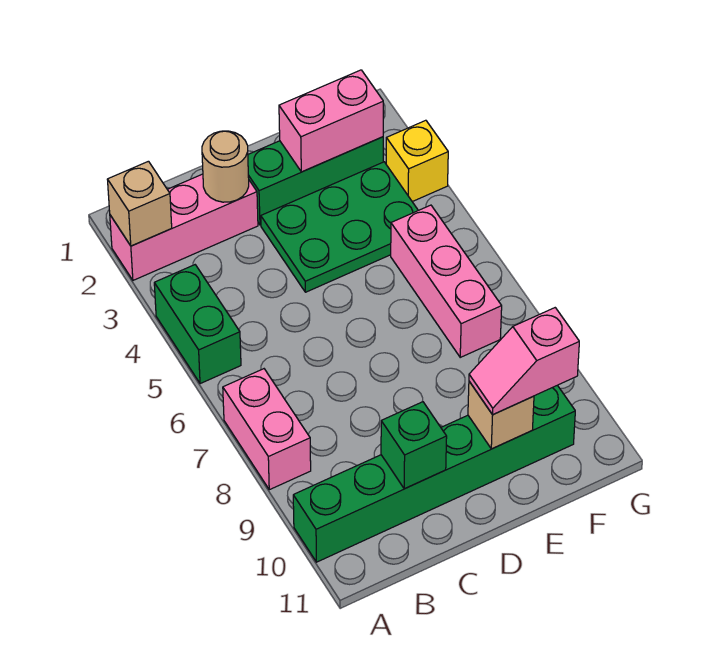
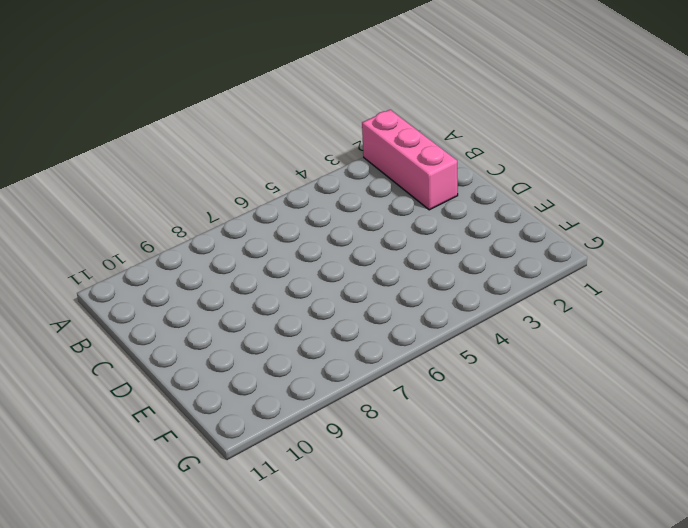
none -> green 1x2 brick [154,265,241,384]
none -> pink 1x2 brick [223,369,311,490]
none -> green 1x6 brick [293,385,575,562]

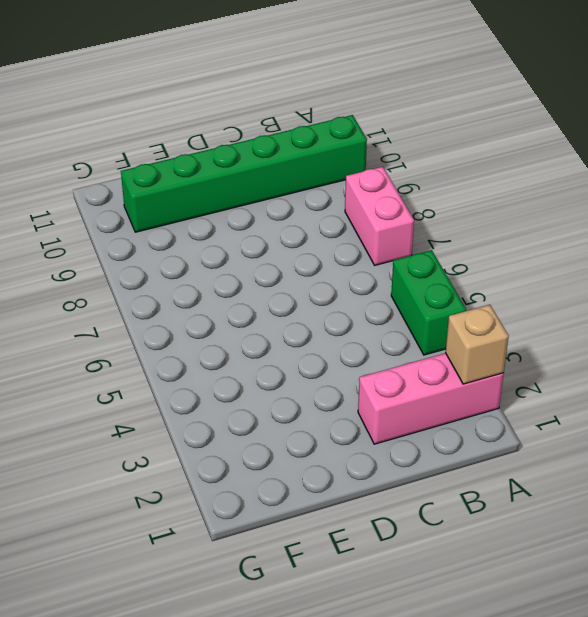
none -> green 1x3 brick [248,137,383,225]
none -> green 2x3 plate [261,162,418,292]
none -> pink 1x3 brick [391,205,502,357]

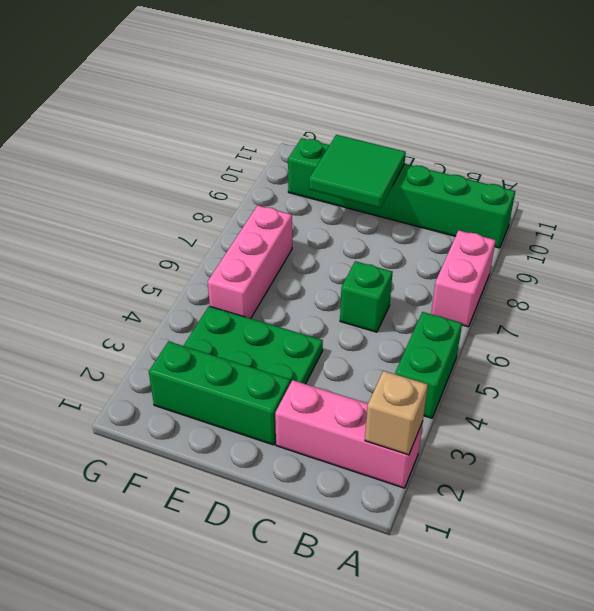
green 1x1 brick [340,261,393,332] -> green 1x1 brick moved to [381,402,447,489]
green 2x2 tile [309,135,406,208] -> tan 1x1 brick [468,381,534,449]
none -> yellow 1x1 brick [386,120,448,202]
none -> tan 1x1 round brick [202,131,249,202]
none -> pink 1x2 brick [279,70,383,172]

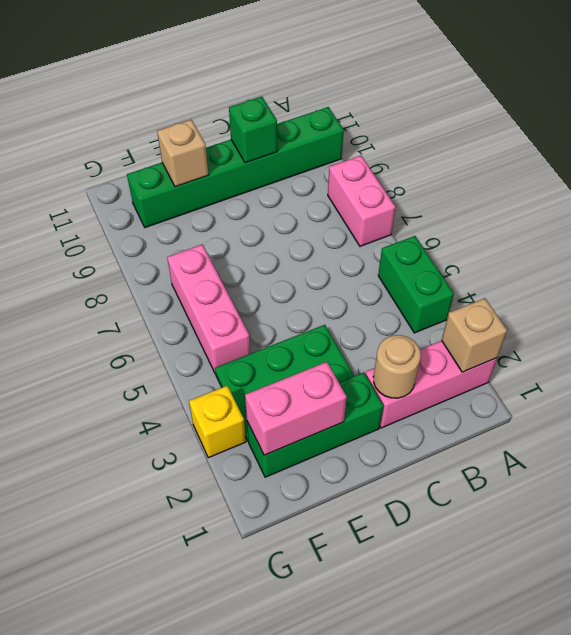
none -> pink 1x2 slope [469,308,579,415]

